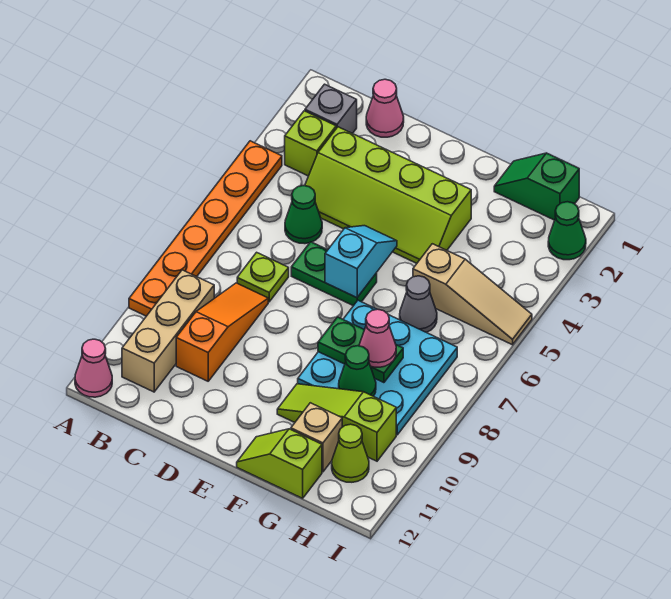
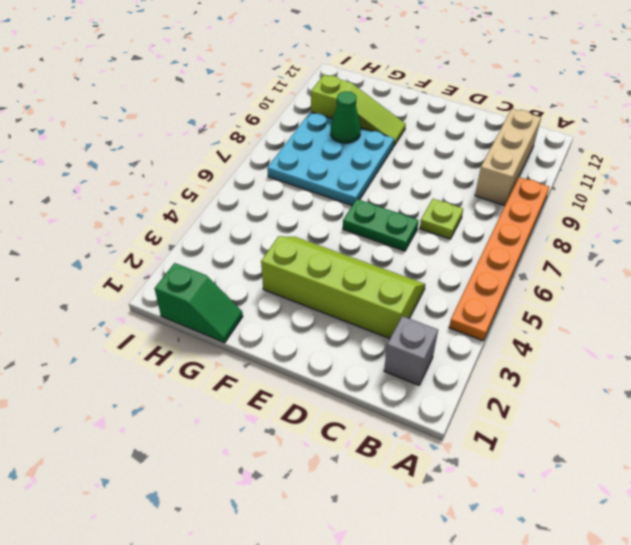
none -> pink 1x1 cone [75,339,112,397]
none -> lime 1x1 brick [285,111,336,176]
none -> pink 1x1 cone [366,79,404,137]

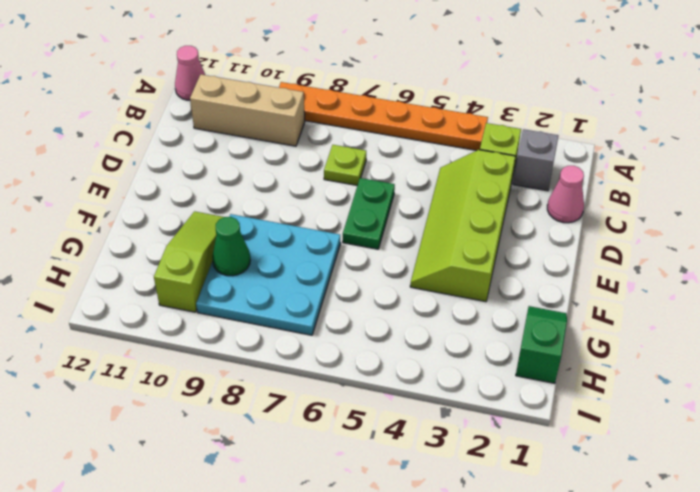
none -> green 1x1 cone [285,186,322,244]
none -> orange 1x3 slope [176,283,268,381]
none -> lime 1x2 slope [237,429,322,498]

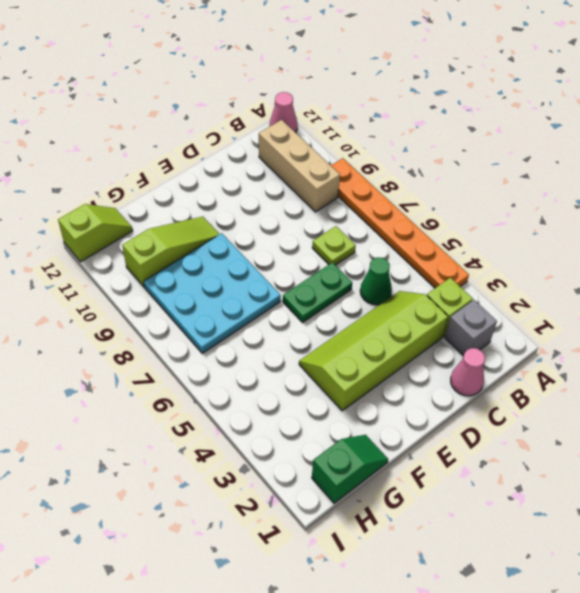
lime 1x2 slope [58,204,133,262] -> lime 1x2 slope moved to [237,429,322,498]
none -> orange 1x3 slope [176,283,268,381]
none -> tan 1x3 slope [413,244,532,345]
none -> grey 1x1 cone [400,276,437,332]

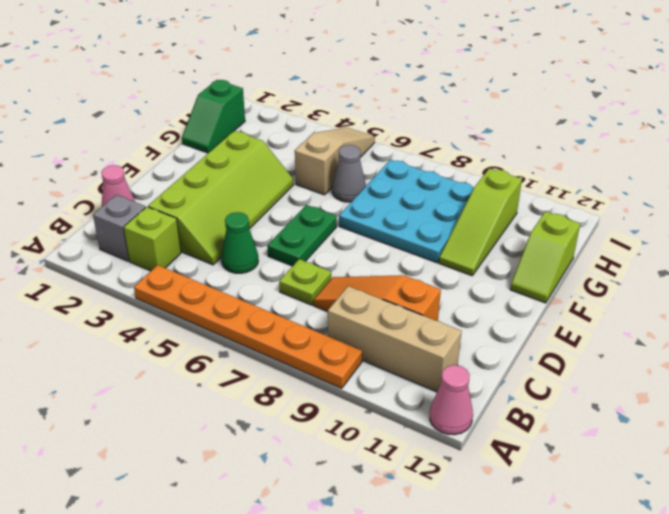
none -> tan 1x1 brick [291,403,342,472]
none -> lime 1x1 cone [332,424,369,482]
none -> green 1x1 cone [548,202,586,260]

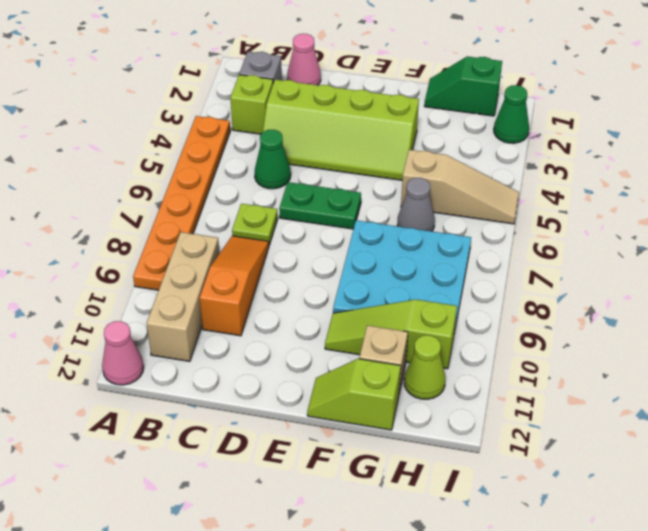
none -> cyan 1x2 slope [325,226,397,298]
none -> green 1x2 plate [318,317,403,383]
none -> green 1x1 cone [339,346,376,396]

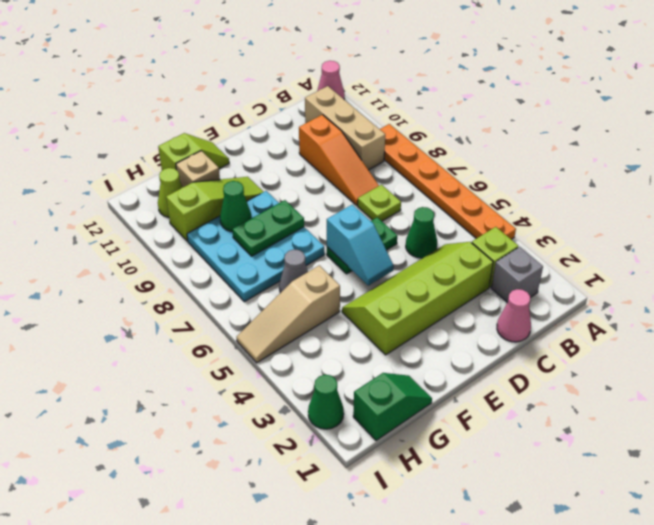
none -> pink 1x1 cone [359,309,396,367]

